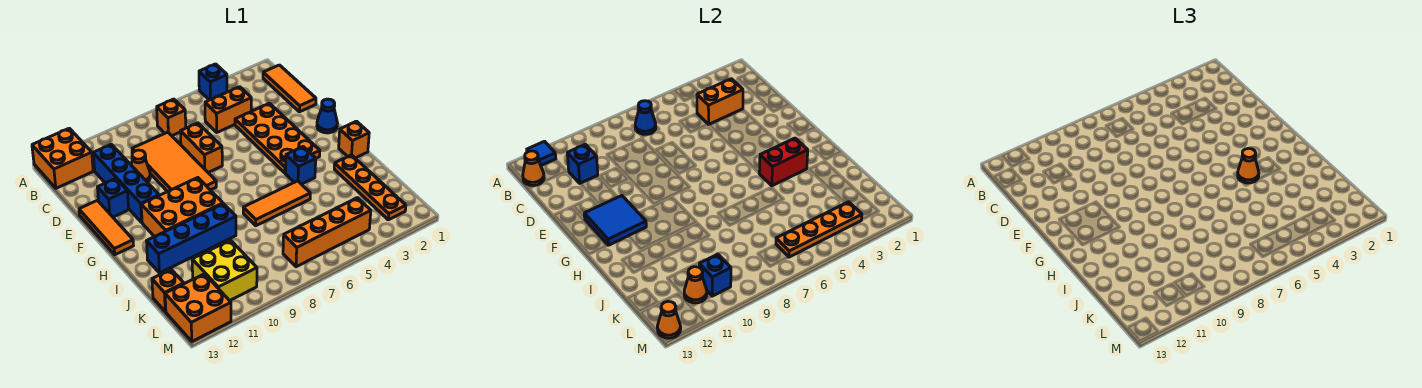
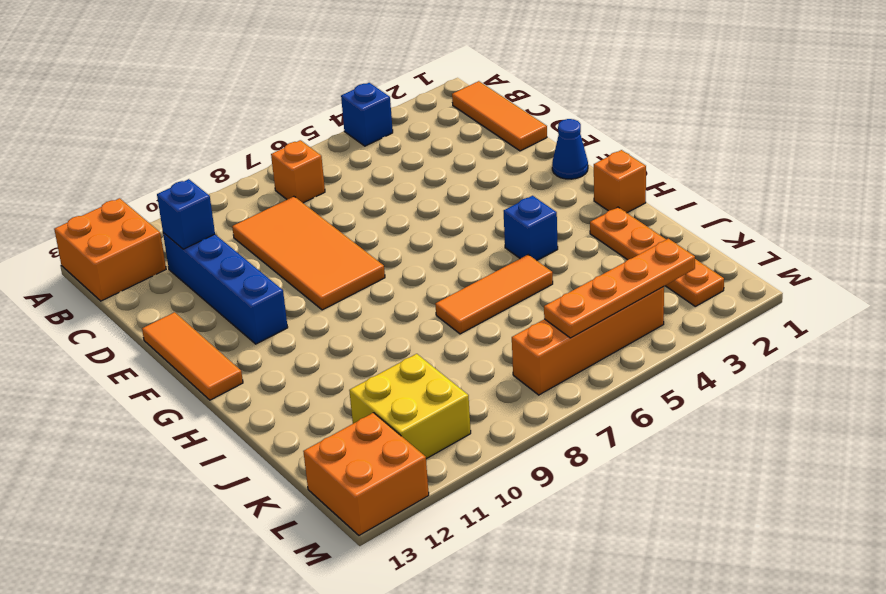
none -> orange 1x2 brick [205,87,251,132]
none -> orange 2x4 plate [235,103,320,173]
none -> orange 1x2 brick [180,123,222,172]
none -> orange 1x1 cone [131,150,150,182]

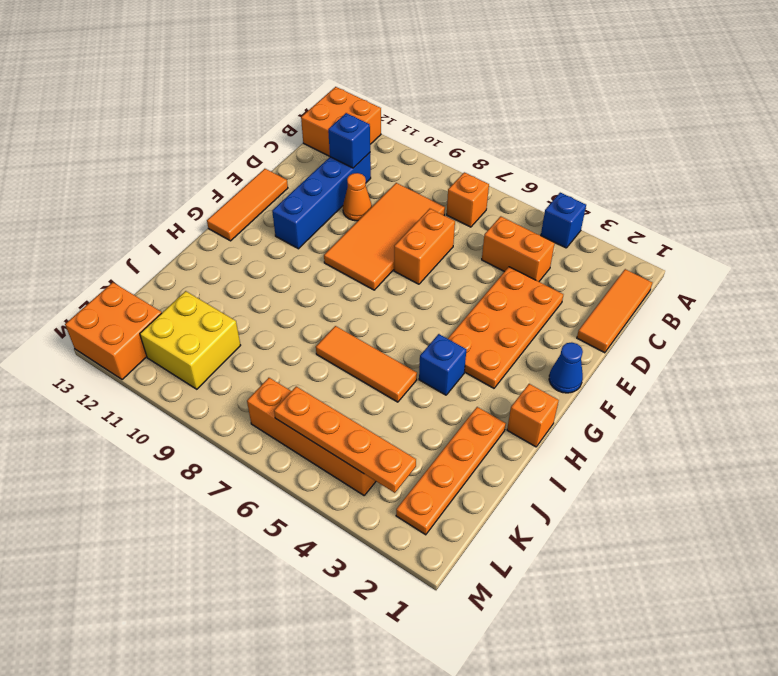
none -> blue 1x1 brick [97,178,129,217]
none -> orange 2x3 brick [141,178,223,237]
none -> blue 1x4 brick [147,204,236,273]
none -> orange 1x1 brick [152,269,184,312]

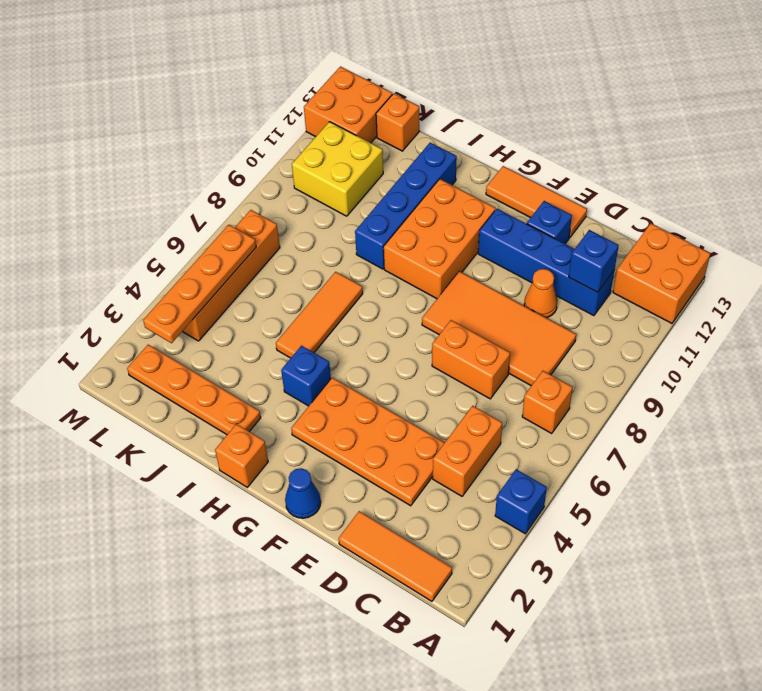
none -> blue 1x1 tile [527,141,556,165]
none -> blue 1x1 cone [635,101,656,134]
none -> orange 1x1 cone [523,151,544,186]
none -> orange 1x2 brick [697,79,743,124]

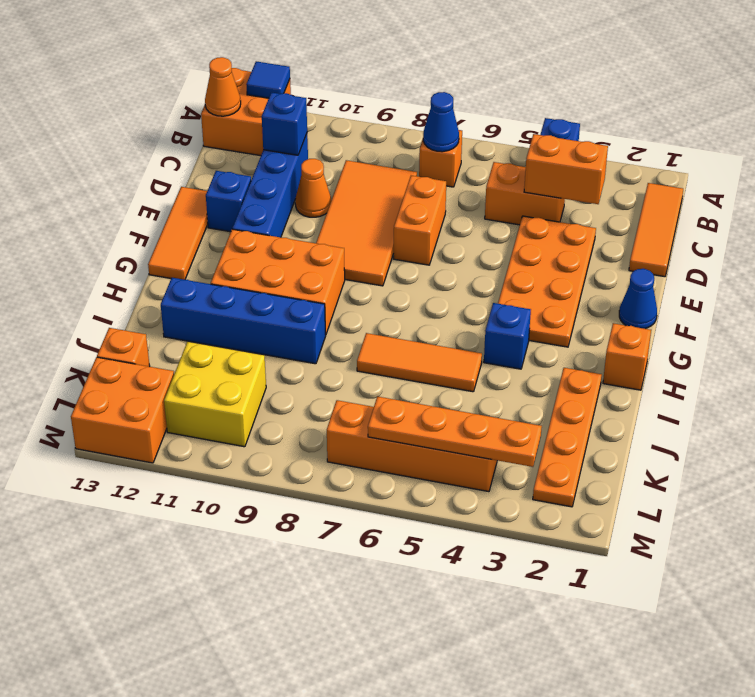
none -> blue 2x2 tile [584,196,646,245]
none -> red 1x2 brick [759,138,808,186]
none -> blue 1x1 brick [699,254,731,296]
none -> orange 1x1 cone [684,267,707,303]

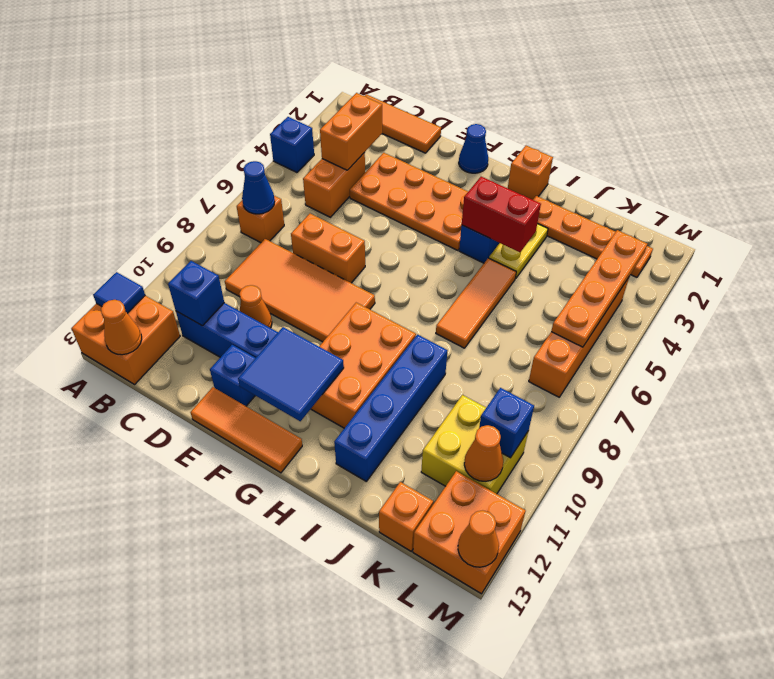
red 1x2 brick [462,177,541,252] -> red 1x2 brick turned to [759,138,808,186]
yellow 1x2 plate [489,224,548,279] -> none
none -> orange 1x1 cone [1238,148,1259,183]

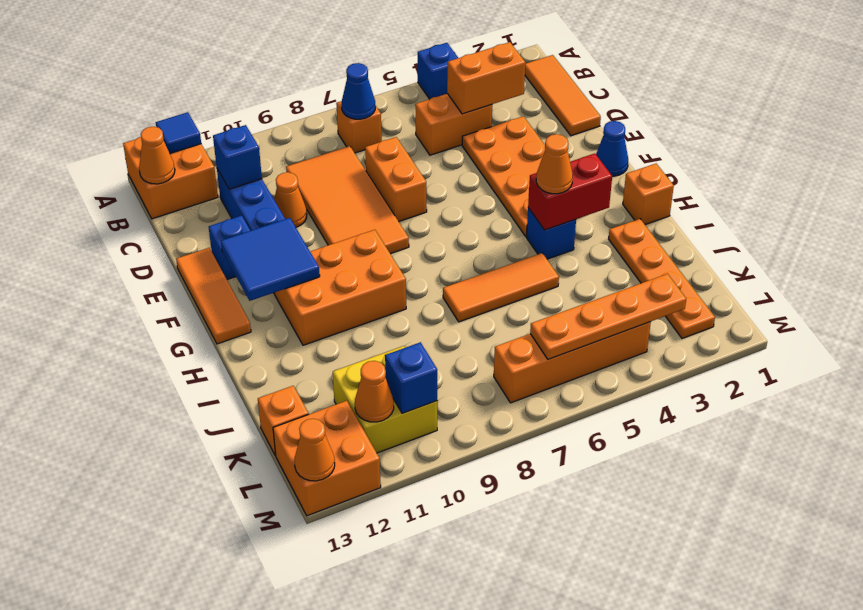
none -> blue 1x4 brick [147,204,236,273]

